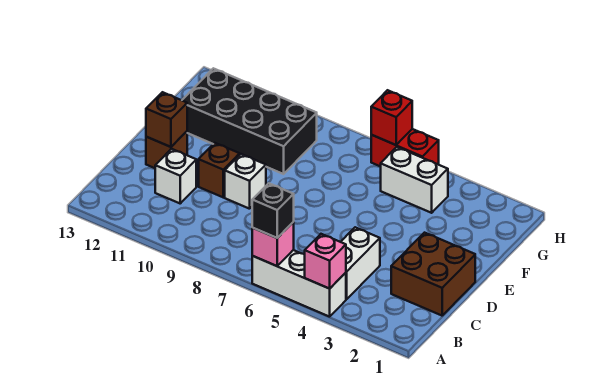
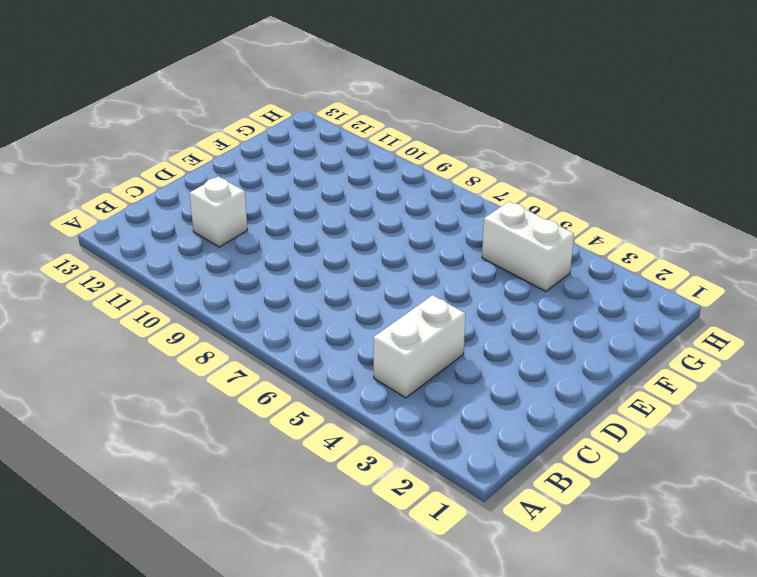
none -> white 1x3 brick [252,250,346,317]
none -> brown 2x2 brick [391,233,475,316]
none -> white 1x1 brick [225,154,266,209]

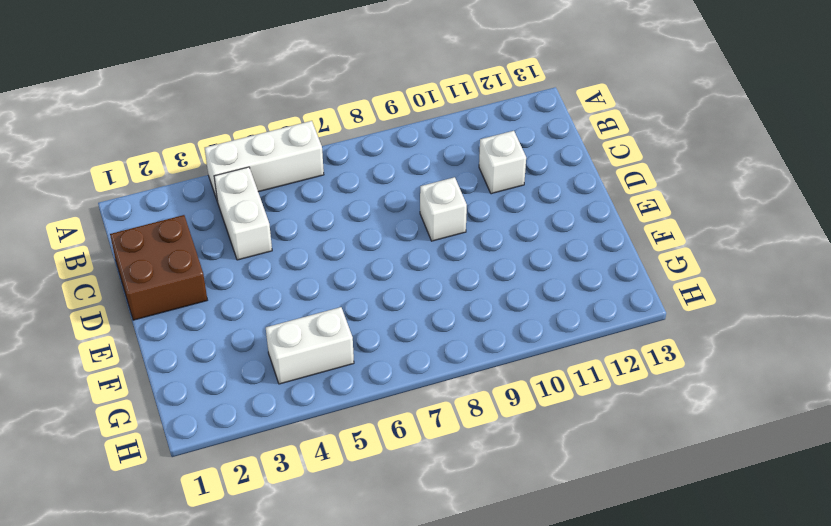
none -> brown 1x1 brick [199,143,240,197]
none -> brown 1x1 brick [146,131,187,168]
none -> black 2x4 brick [182,68,317,174]

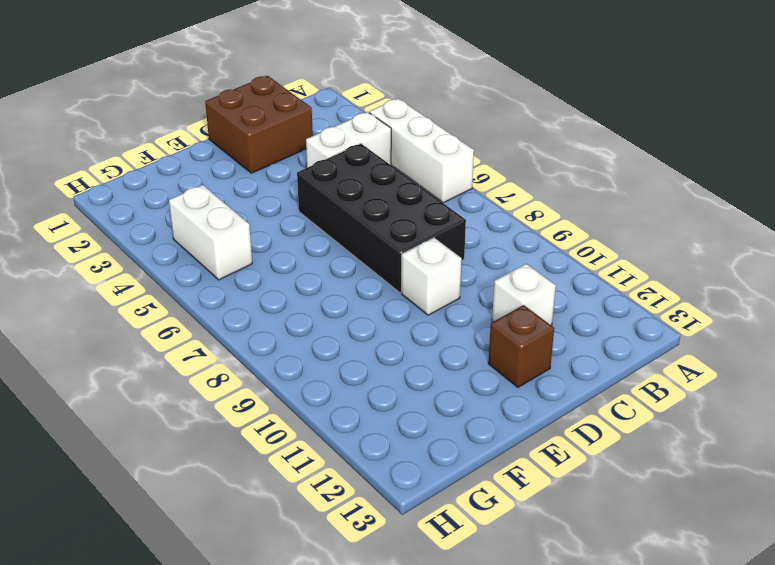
black 2x4 brick [297,144,466,293] -> black 2x4 brick moved to [182,68,317,174]
none -> brown 1x1 brick [199,143,240,197]
none -> red 1x2 brick [371,129,439,167]
none -> pink 1x1 brick [305,234,346,289]

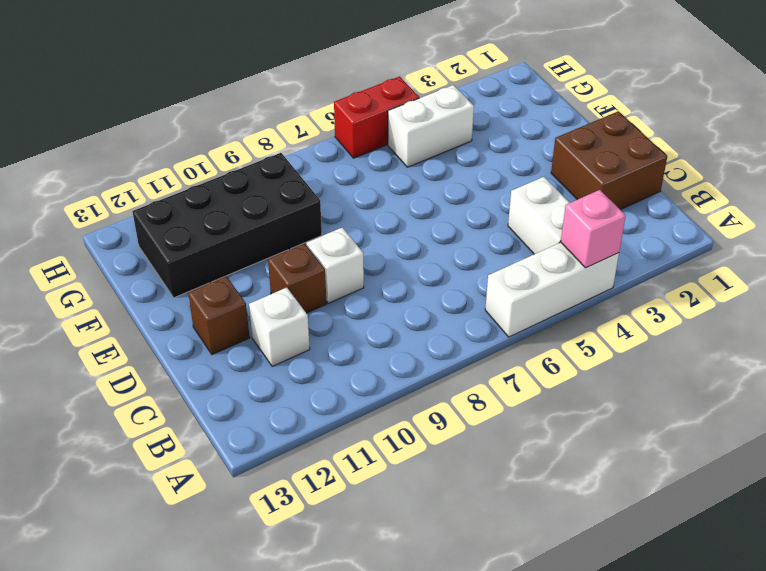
none -> pink 1x1 brick [252,222,294,266]
none -> brown 1x1 brick [146,92,187,147]
none -> red 1x1 brick [371,90,412,145]

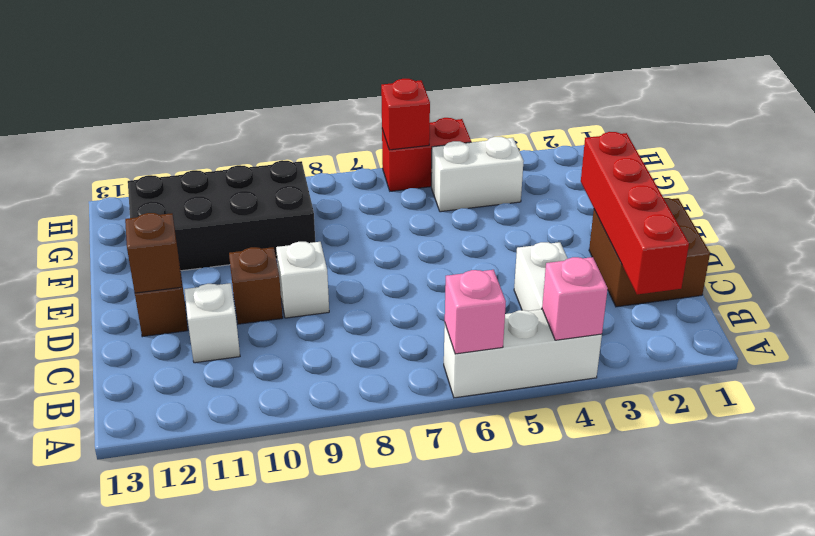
red 1x4 brick [581,132,689,294] -> none
none -> black 1x1 brick [252,183,294,238]

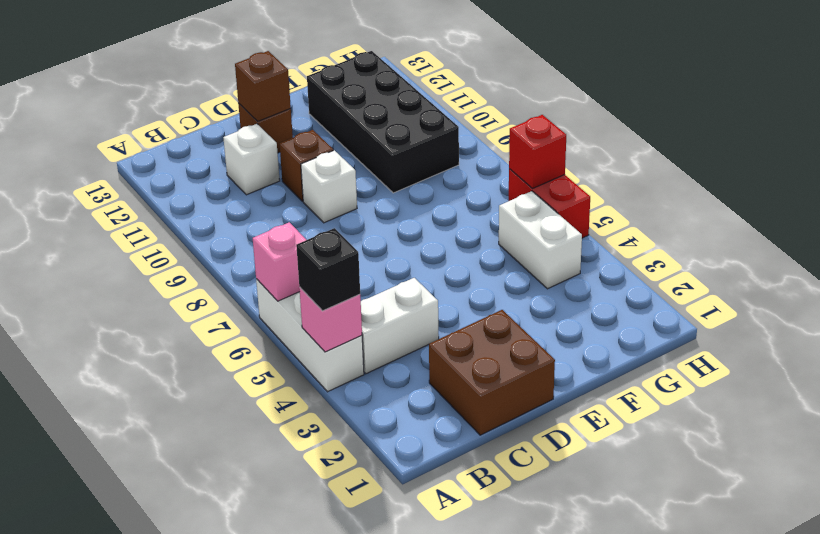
black 1x1 brick [296,228,360,311] -> black 1x1 brick moved to [252,183,294,238]

